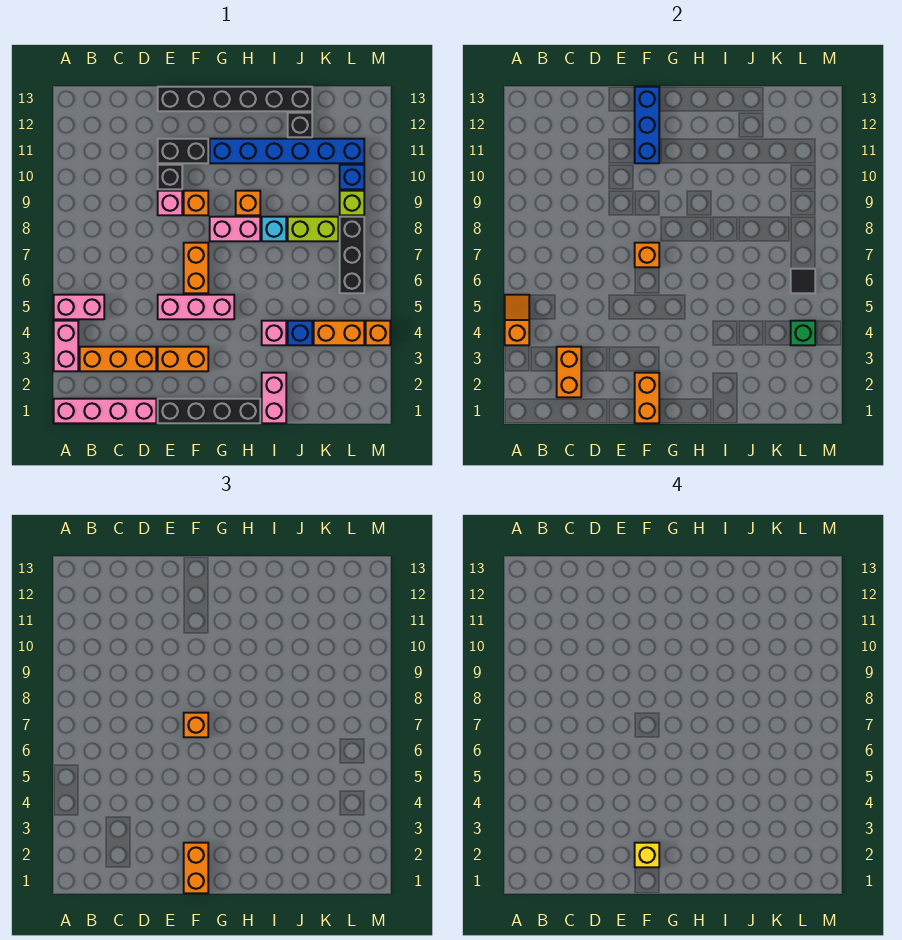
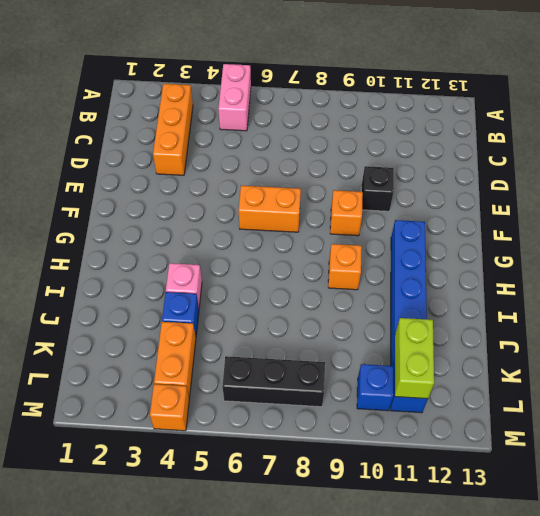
lime 1x2 brick [395,318,434,399] -> lime 1x2 brick moved to [288,217,338,241]
none -> pink 1x4 brick [54,399,156,423]
none -> pink 1x2 brick [54,321,78,371]
none -> black 1x4 brick [158,399,260,423]
none -> orange 1x2 brick [158,347,208,371]

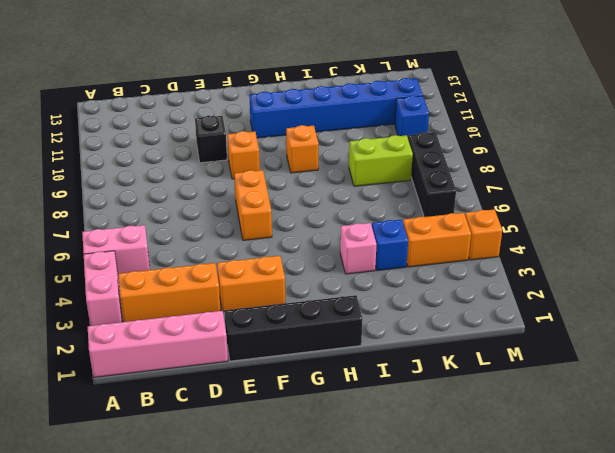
none -> pink 1x3 brick [158,295,234,319]
none -> pink 1x1 brick [158,191,182,215]
none -> black 1x2 brick [158,139,208,163]
none -> black 1x6 brick [158,87,312,111]

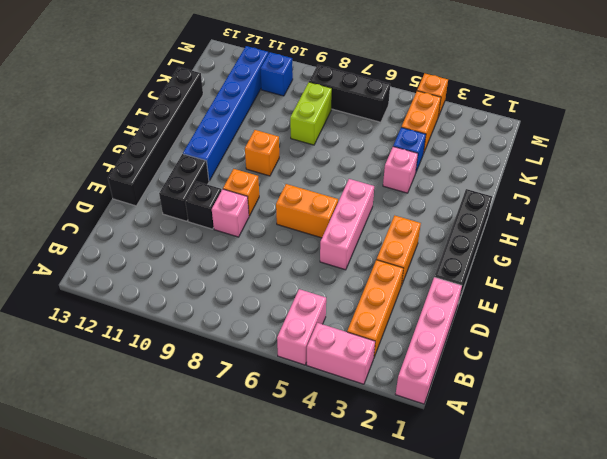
none -> pink 1x2 brick [210,217,260,241]
none -> pink 1x2 brick [262,373,286,423]
none -> cyan 1x1 brick [262,217,286,241]
none -> black 1x1 brick [288,113,312,137]

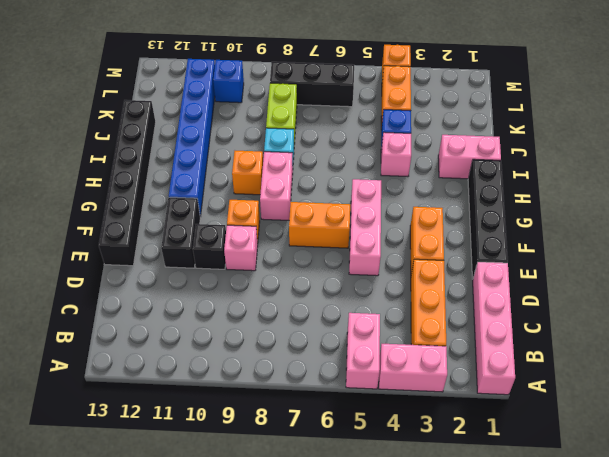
none -> black 1x1 brick [288,113,312,137]
none -> lime 1x1 brick [340,191,364,215]
none -> orange 1x2 slope [505,295,529,345]
none -> orange 1x2 brick [557,347,581,397]

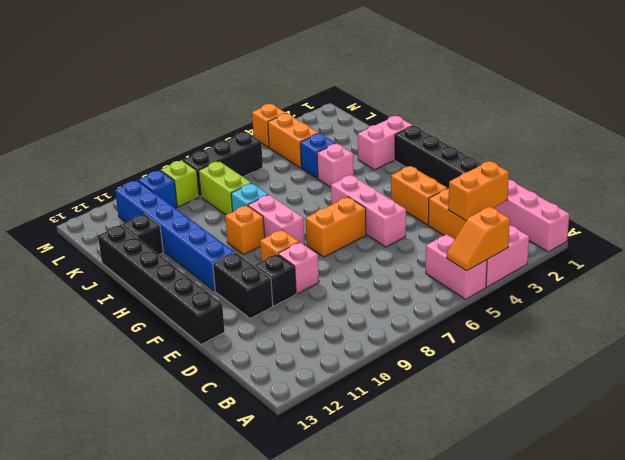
none -> orange 1x2 brick [635,373,659,423]
none -> orange 1x1 brick [635,243,659,267]
none -> blue 1x3 brick [635,87,659,163]
none -> green 1x1 brick [791,321,815,345]

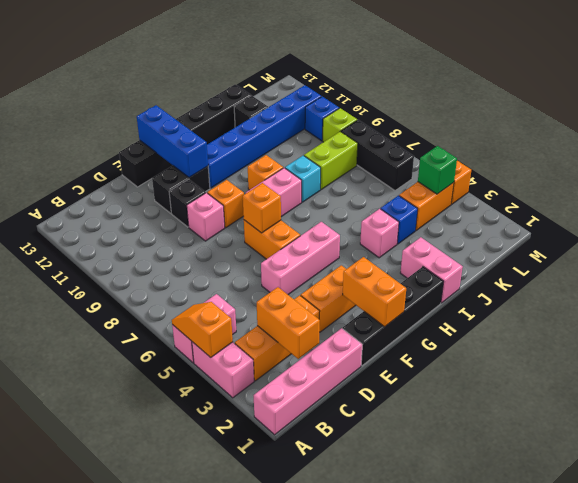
none -> black 1x1 tile [791,269,815,293]
none -> orange 1x2 brick [184,843,208,893]
none -> orange 1x1 brick [184,713,208,737]
none -> yellow 1x1 brick [635,843,659,867]

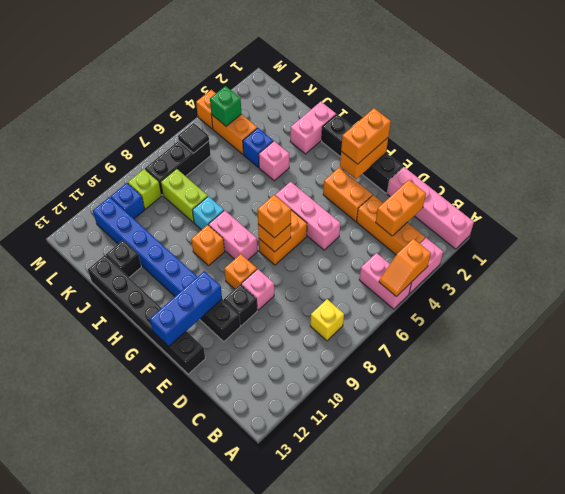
yellow 1x1 brick [310,299,344,341] -> yellow 1x1 brick moved to [635,843,659,867]

